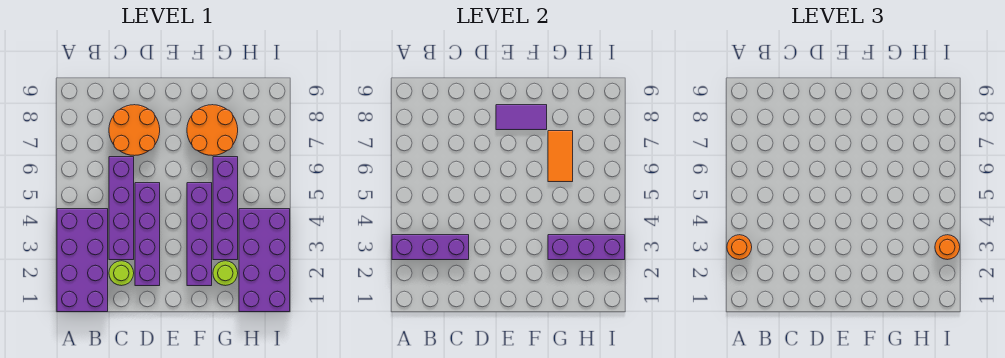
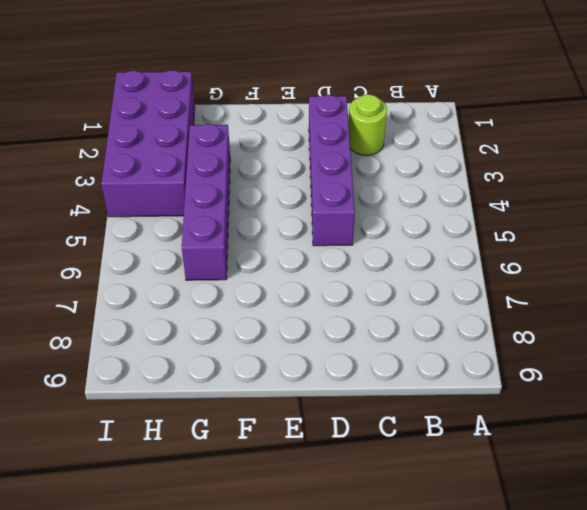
none -> purple 2x4 brick [57,209,108,312]
none -> purple 1x4 brick [109,157,134,260]
none -> orange 2x2 round brick [109,105,160,156]

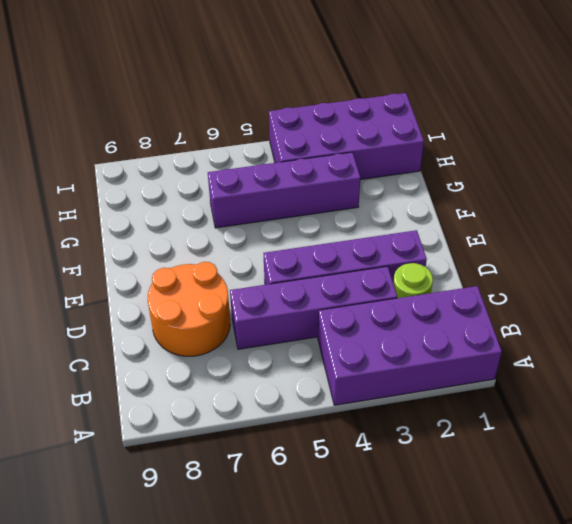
none -> purple 1x4 brick [187,183,212,286]
none -> orange 2x2 round brick [187,105,238,156]
none -> lime 1x1 round brick [213,261,238,286]

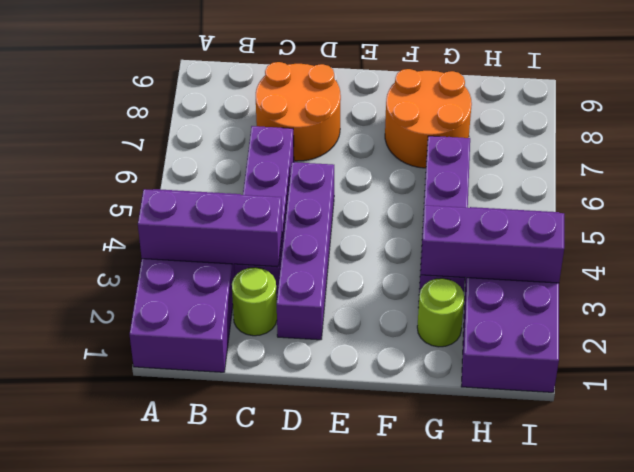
none -> purple 1x4 brick [187,183,212,286]
none -> purple 1x2 tile [496,105,547,130]
none -> orange 1x2 tile [548,131,573,182]

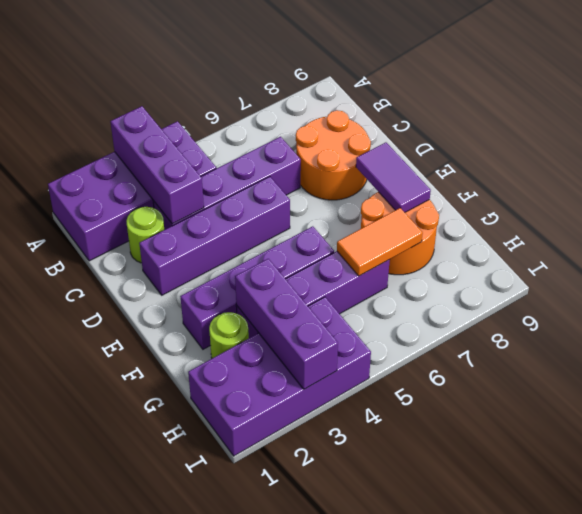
none -> orange 1x1 round brick [727,235,752,260]
none -> orange 1x1 round brick [935,235,960,260]

